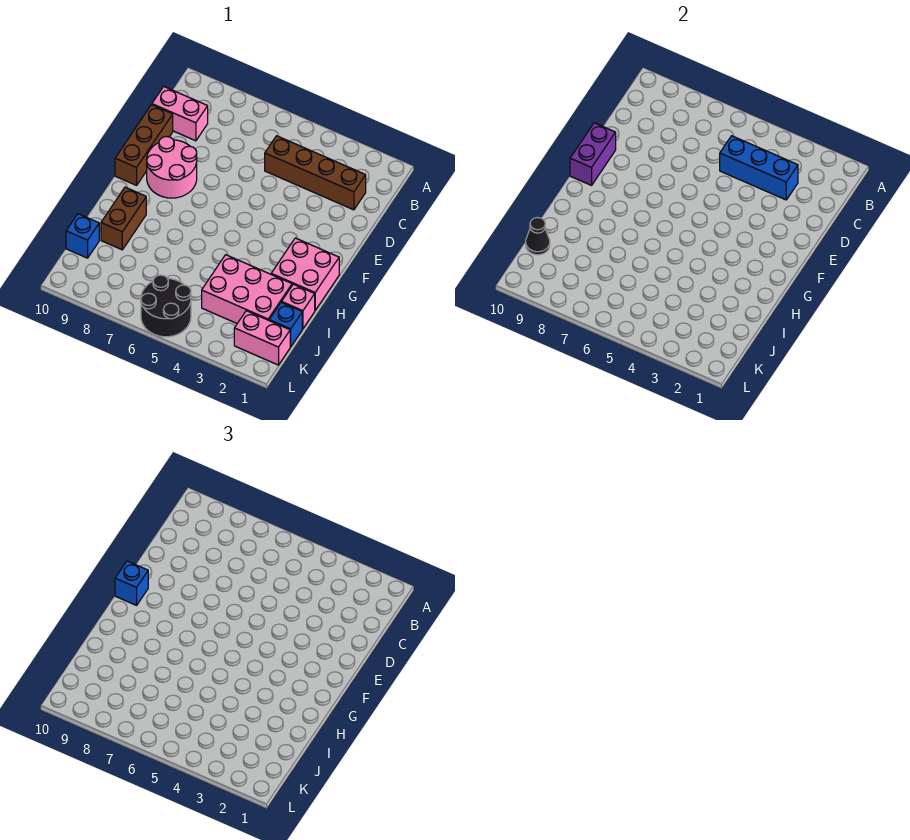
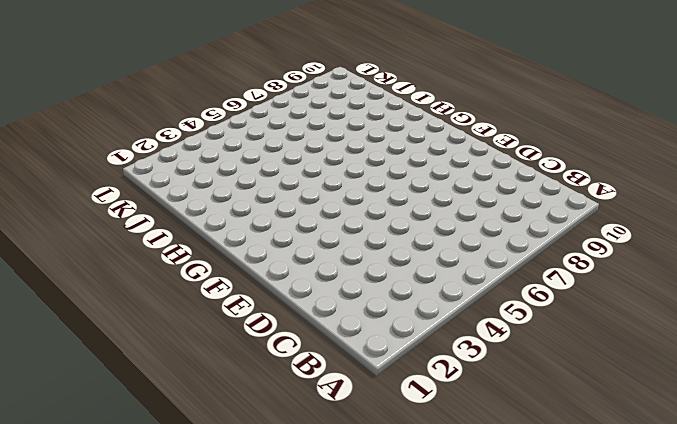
none -> brown 1x4 brick [265,136,366,210]
none -> pink 1x2 brick [152,87,208,141]
none -> brown 1x3 brick [115,105,173,185]

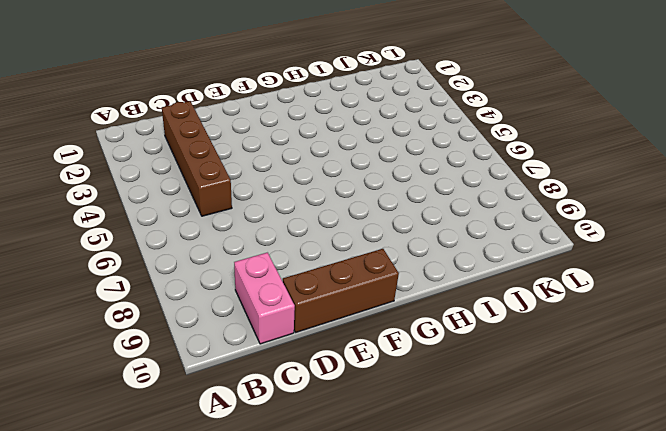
none -> pink 2x2 round brick [147,137,197,198]
none -> pink 2x2 brick [271,238,339,310]
none -> brown 1x2 brick [101,187,146,250]

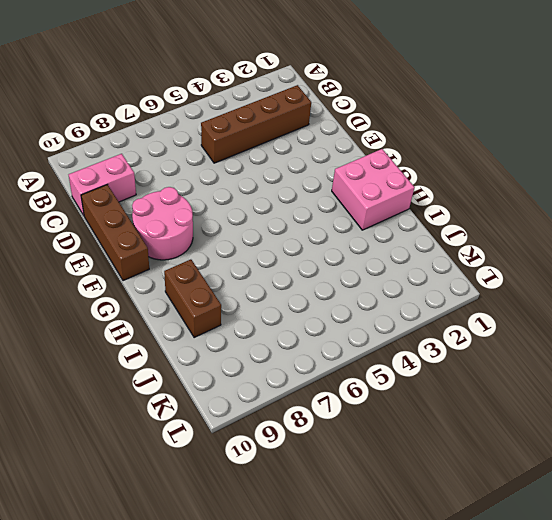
none -> pink 1x1 brick [282,284,315,329]
none -> pink 2x3 brick [202,255,292,323]
none -> blue 1x1 brick [269,302,302,347]

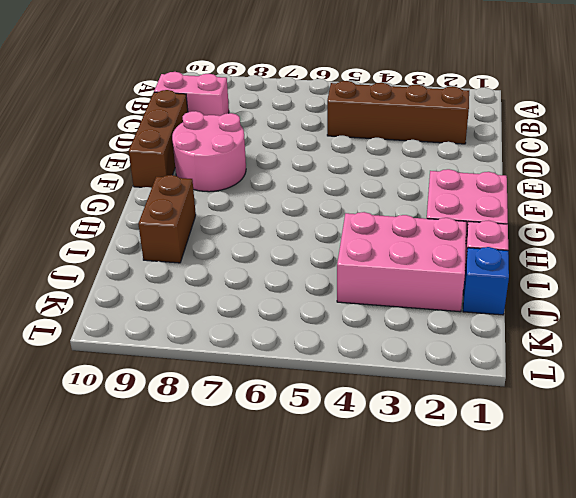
none -> blue 1x1 brick [66,214,99,258]
none -> pink 1x2 brick [234,311,290,365]
none -> black 2x2 round brick [141,275,191,337]

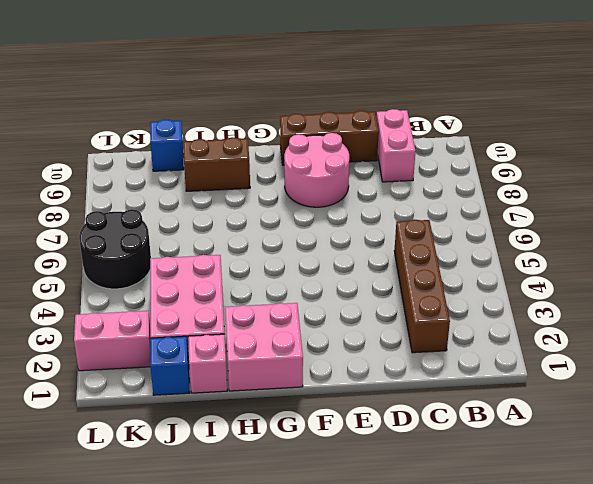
pink 1x2 brick [74,311,150,371] -> pink 1x2 brick turned to [234,311,290,365]
none -> blue 1x3 brick [720,136,798,200]
none -> purple 1x2 brick [570,123,616,185]
none -> black 1x1 cone [526,218,550,255]

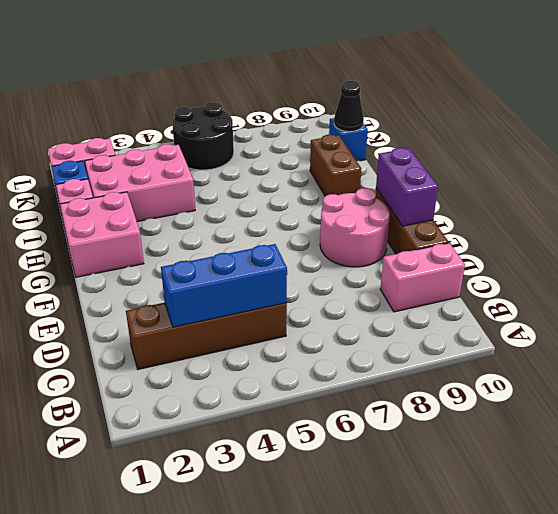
none -> blue 1x1 brick [115,561,148,605]

